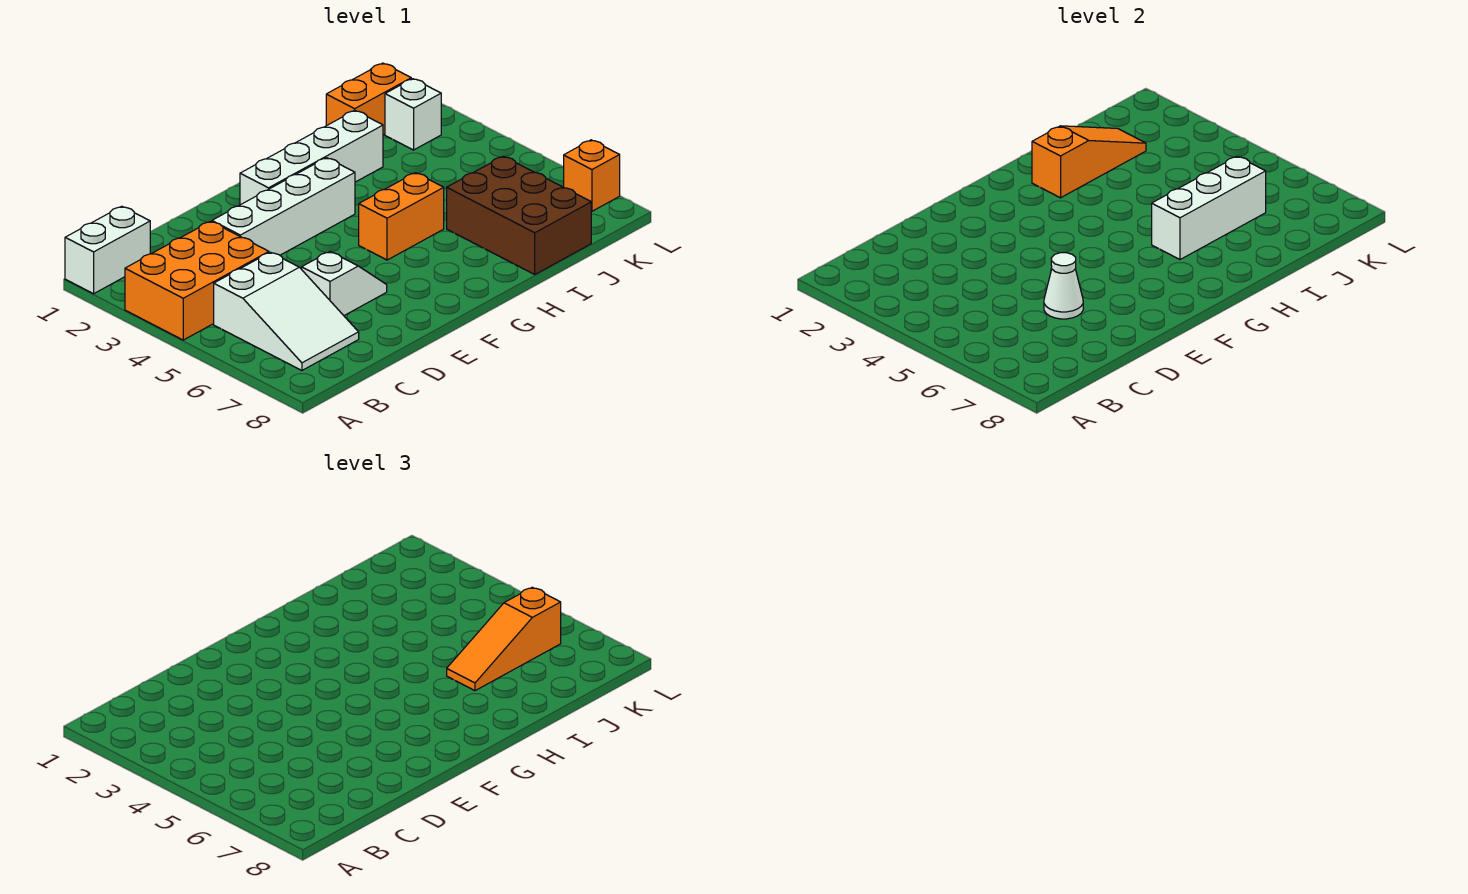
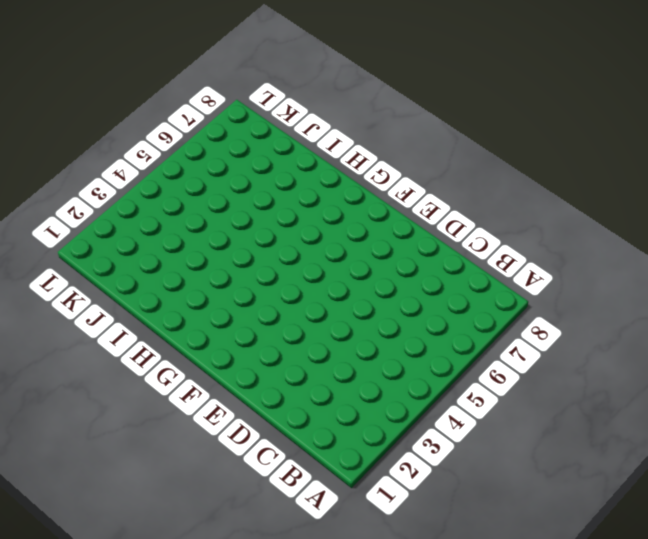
none -> white 1x2 brick [65,206,150,294]
none -> orange 2x3 brick [125,221,269,340]
none -> white 2x3 slope [214,252,359,371]

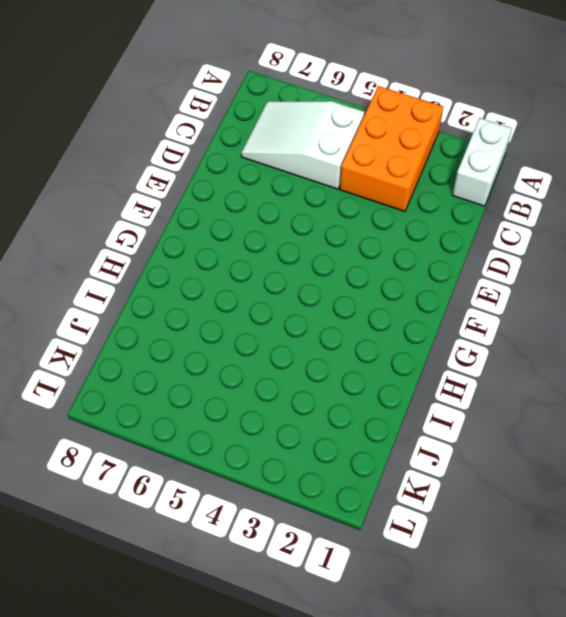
none -> white 1x4 brick [212,158,355,255]
none -> white 1x2 slope [302,252,387,315]
none -> white 1x4 brick [240,110,383,205]

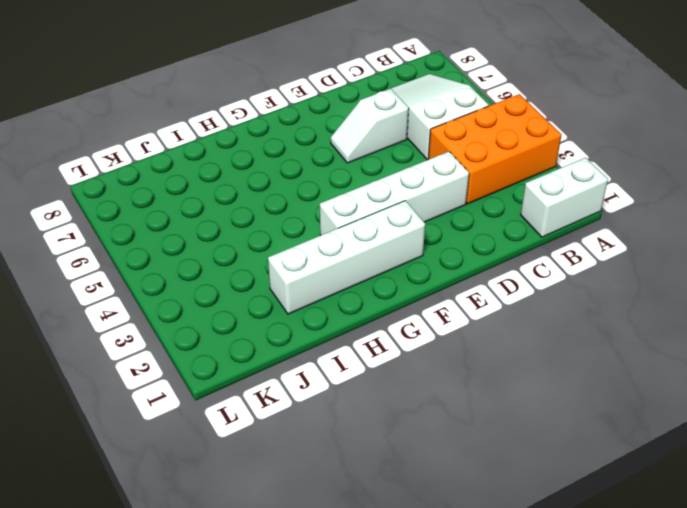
none -> orange 1x2 brick [359,173,444,260]
none -> brown 2x3 brick [447,156,591,274]
none -> orange 1x2 brick [326,63,411,135]

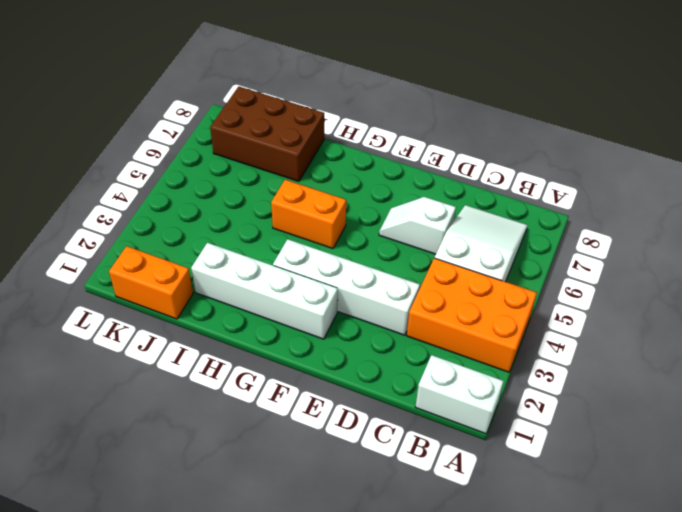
brown 2x3 brick [210,87,324,181] -> brown 2x3 brick turned to [447,156,591,274]
none -> white 1x1 brick [385,79,441,150]
none -> orange 1x1 brick [564,140,620,211]
none -> white 1x1 cone [1044,253,1083,319]

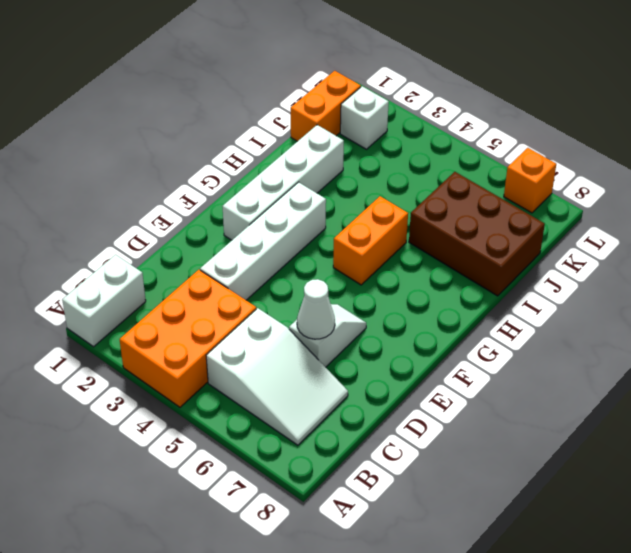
none -> orange 1x3 slope [1032,126,1146,198]
none -> white 1x3 brick [1152,156,1266,260]
none -> orange 1x3 slope [447,587,561,691]

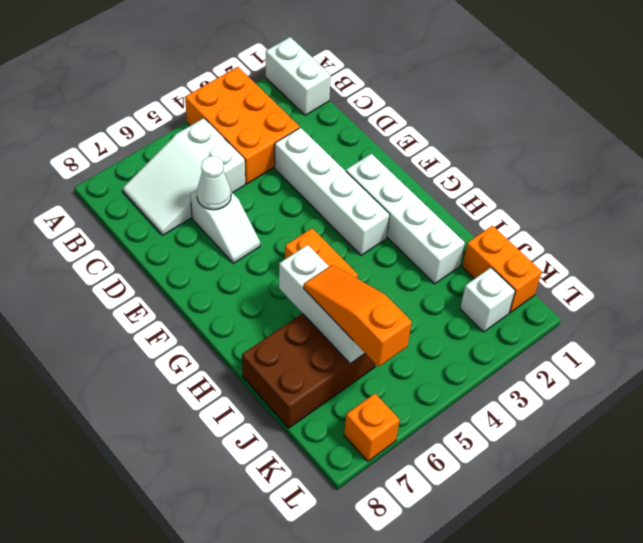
none -> orange 1x3 slope [1032,126,1146,198]

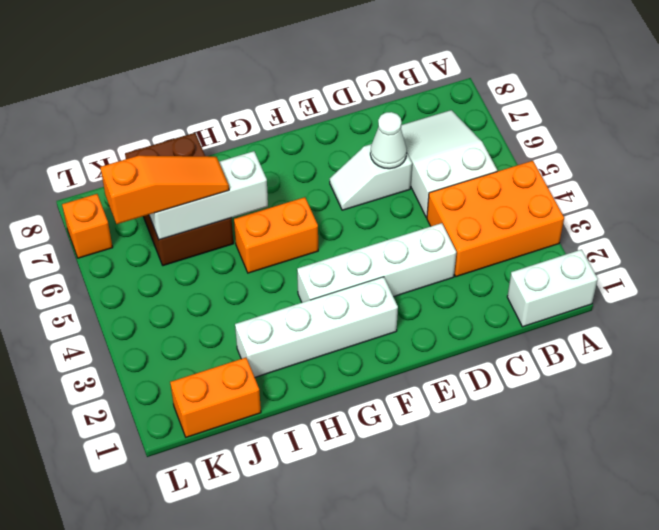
none -> white 1x1 brick [385,79,441,150]
none -> orange 1x3 slope [1032,126,1146,198]

